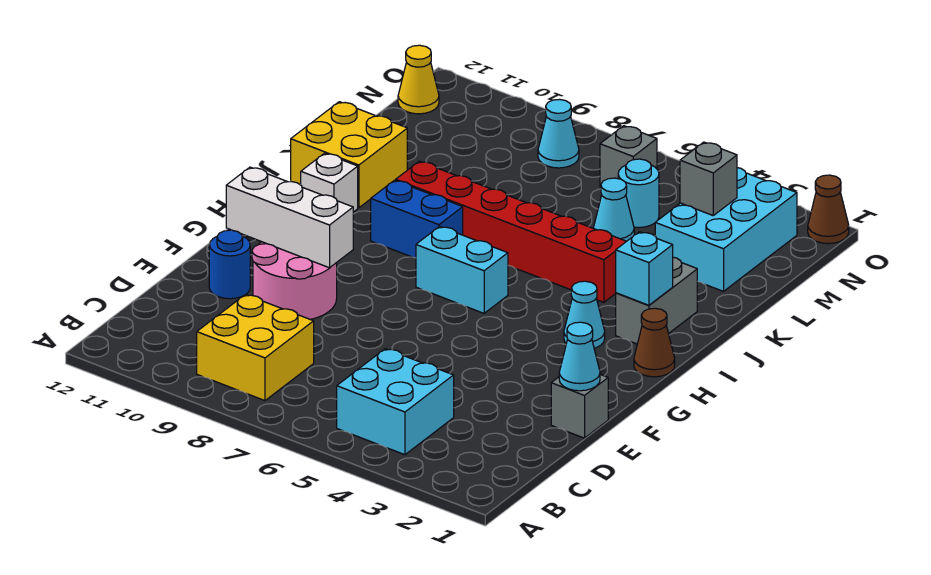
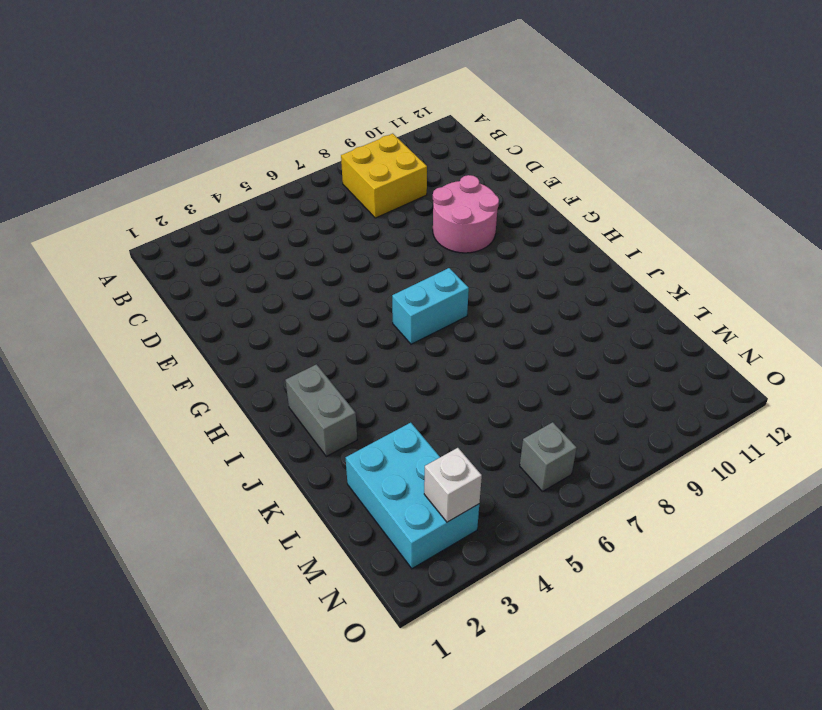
white 1x1 brick [424,448,482,522] -> white 1x1 brick moved to [301,153,358,212]
none -> cyan 2x2 brick [337,349,454,455]
none -> grey 1x1 brick [551,374,608,438]
none -> blue 1x1 round brick [209,230,250,299]

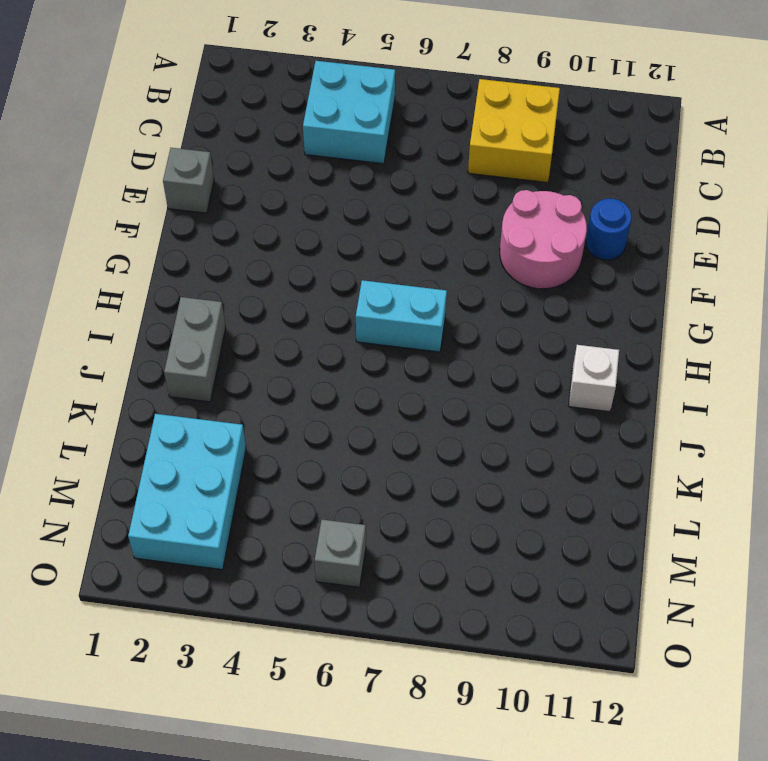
none -> brown 1x1 cone [634,308,675,377]
none -> cyan 1x1 cone [564,281,605,348]
none -> blue 1x2 brick [371,180,463,258]

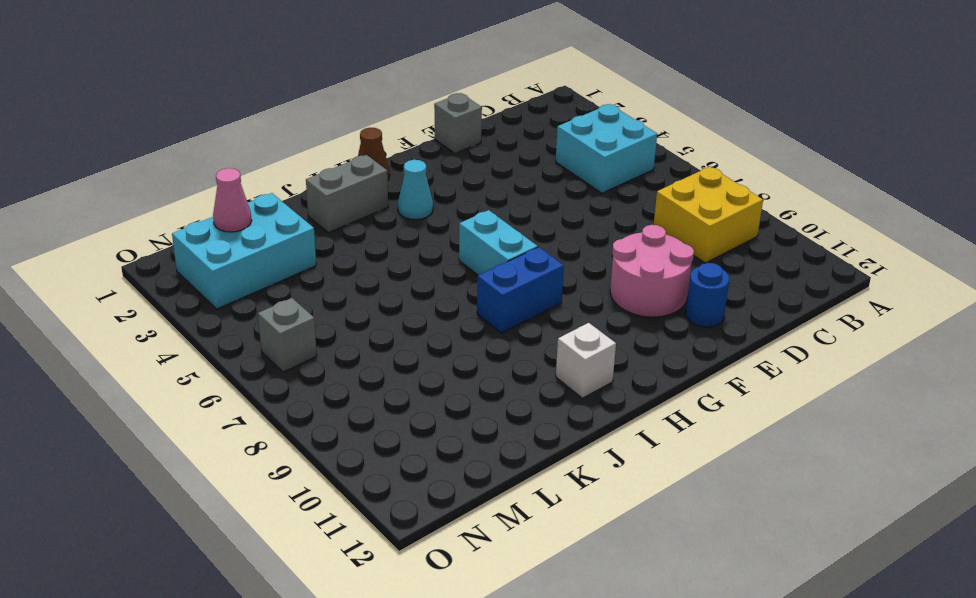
blue 1x2 brick [477,247,564,333] -> blue 1x2 brick turned to [371,180,463,258]
pink 1x1 cone [213,168,252,232] -> none
none -> red 1x6 brick [396,161,626,302]
none -> yellow 2x2 brick [291,102,407,208]
none -> cyan 1x1 cone [593,178,634,241]

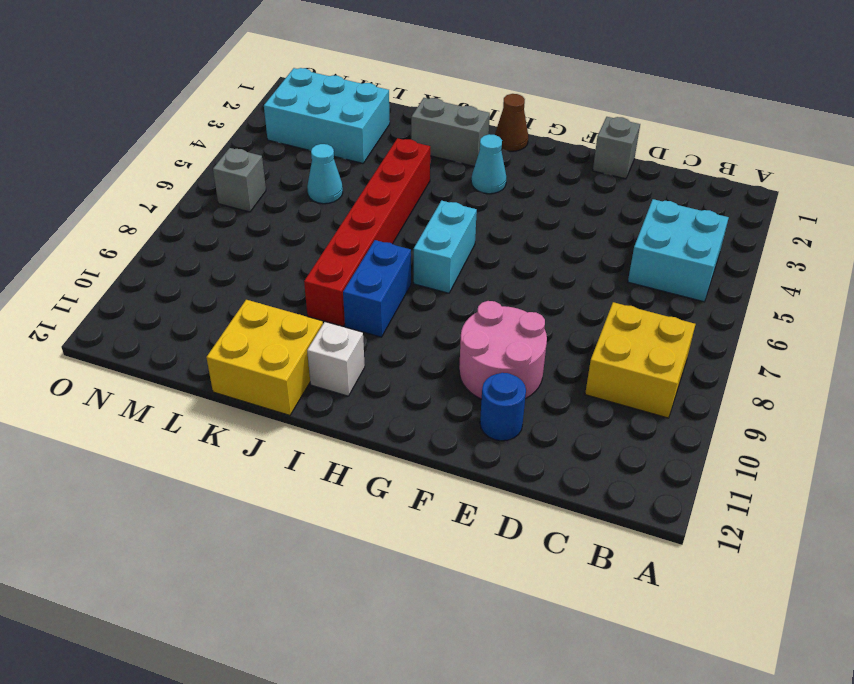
none -> cyan 1x1 round brick [618,159,659,228]
none -> cyan 1x1 cone [538,99,579,168]
none -> yellow 1x1 cone [398,45,439,114]

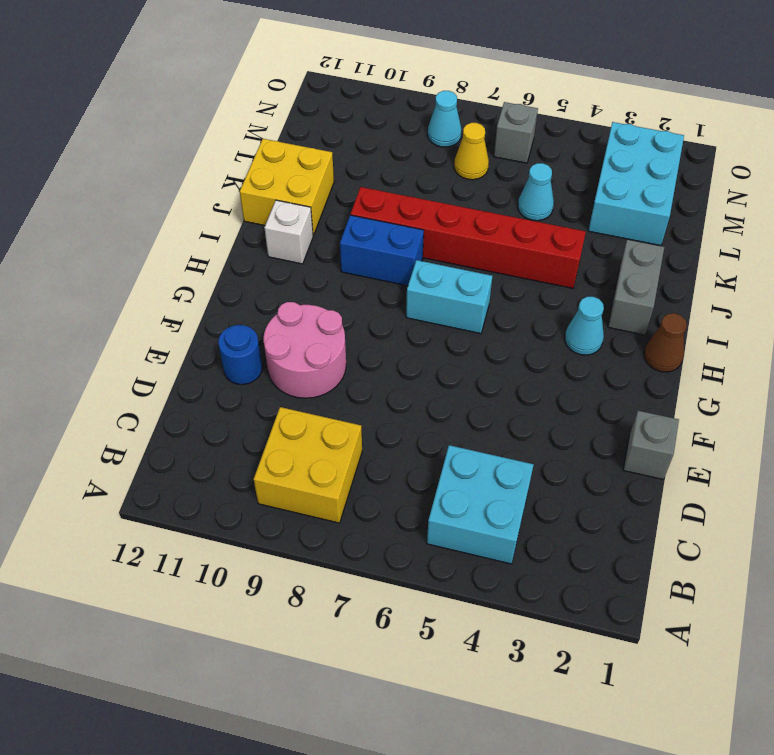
yellow 1x1 cone [454,123,489,180] -> yellow 1x1 cone moved to [398,45,439,114]
none -> cyan 1x1 round brick [618,159,659,228]
none -> brown 1x1 cone [808,175,849,244]
none -> cyan 1x1 cone [559,322,600,391]

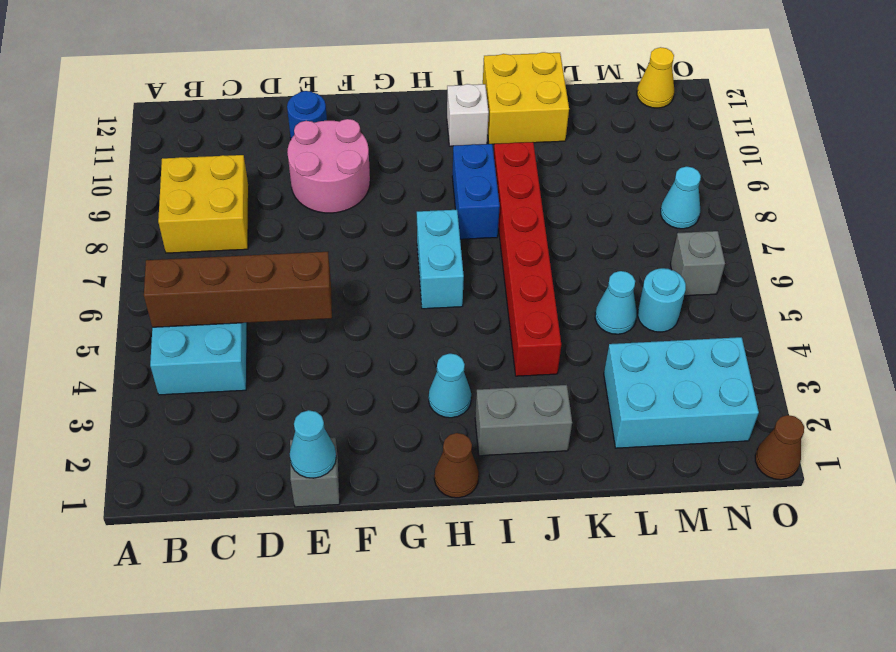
brown 1x4 brick [144,252,332,327] -> none
none -> white 1x3 brick [226,167,353,268]
none -> cyan 1x1 brick [616,232,673,305]
none -> grey 1x1 brick [680,142,737,215]

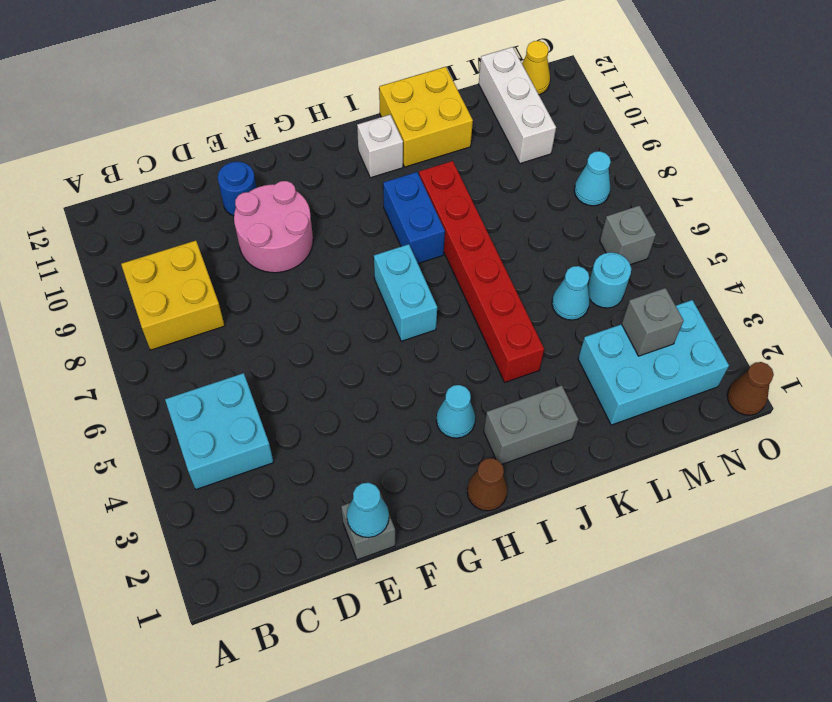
white 1x3 brick [479,47,556,164] -> white 1x3 brick moved to [226,167,353,268]
none -> cyan 1x1 brick [616,232,673,305]

